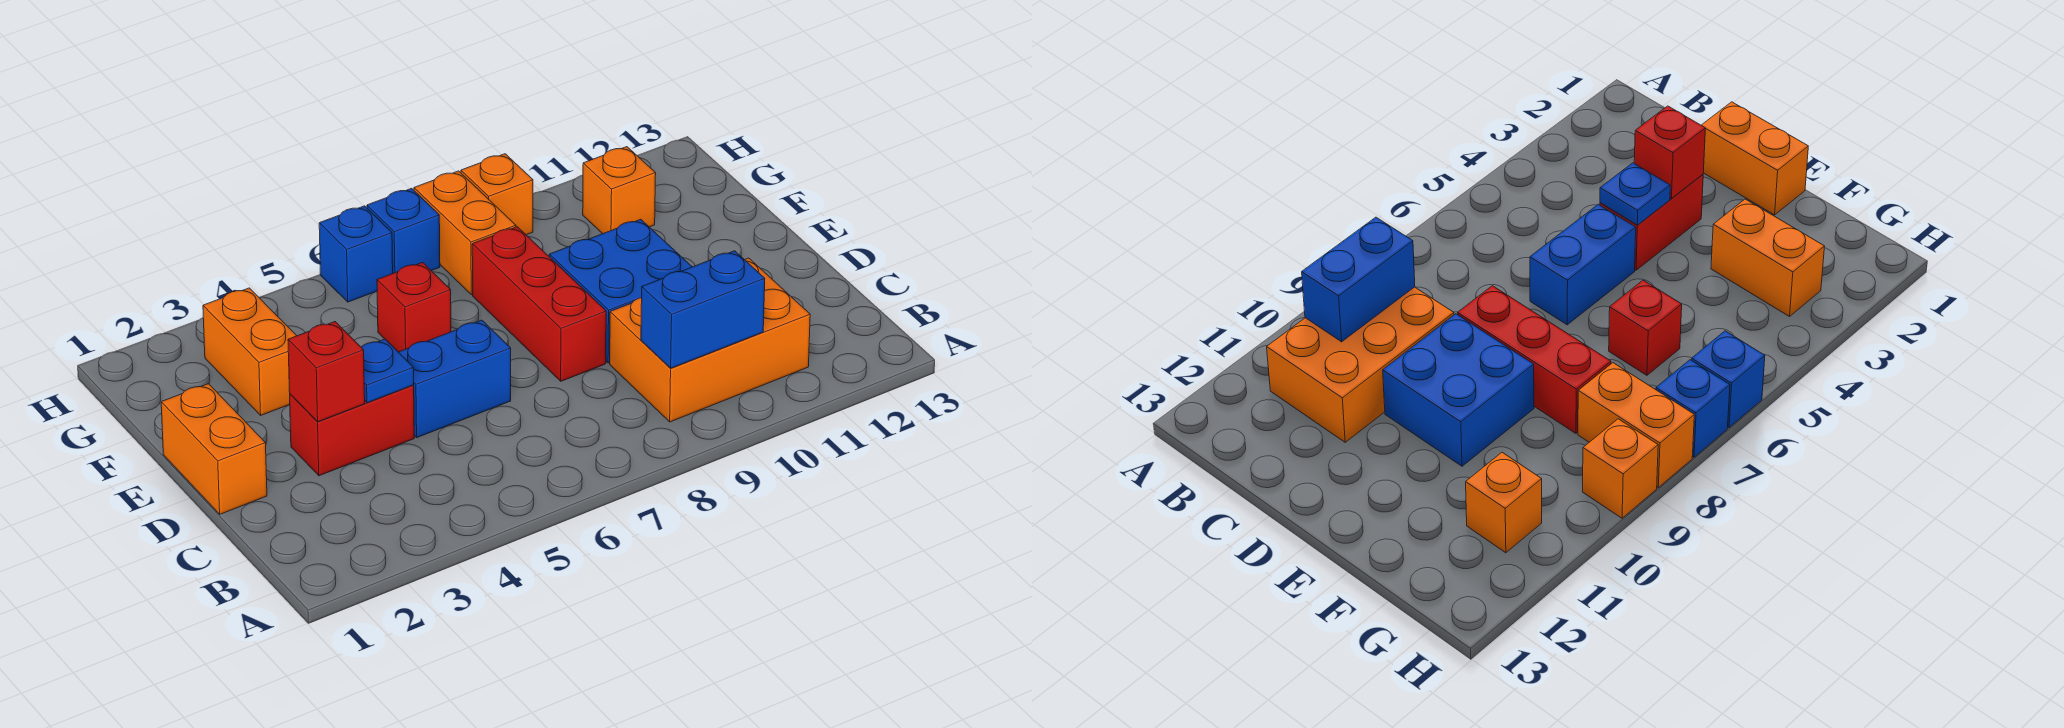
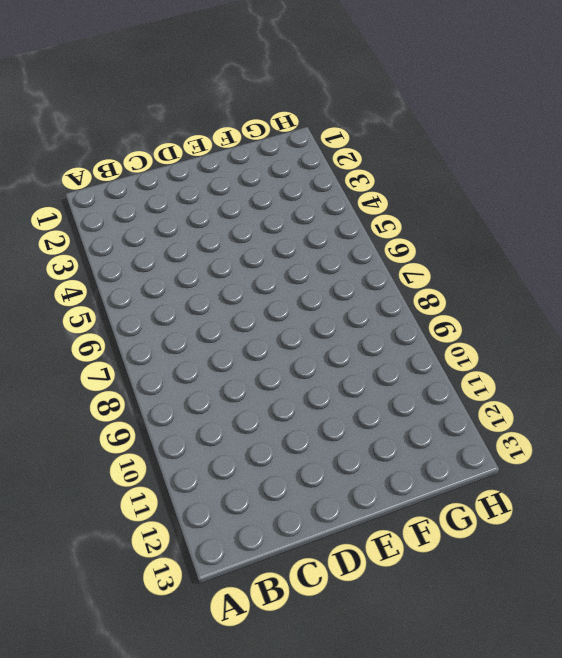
none -> orange 2x3 brick [610,258,810,422]
none -> orange 1x2 brick [161,384,267,514]
none -> red 1x2 brick [290,385,414,476]

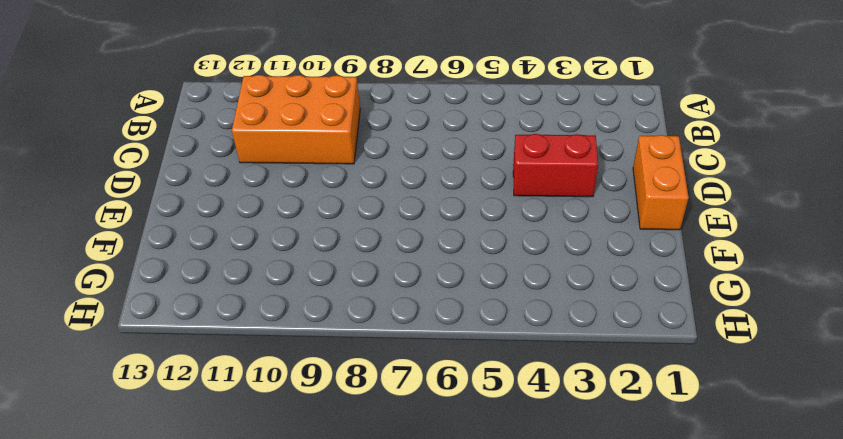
none -> blue 1x2 brick [399,320,511,437]
none -> red 1x3 brick [472,227,606,381]
none -> blue 2x2 brick [549,219,692,363]

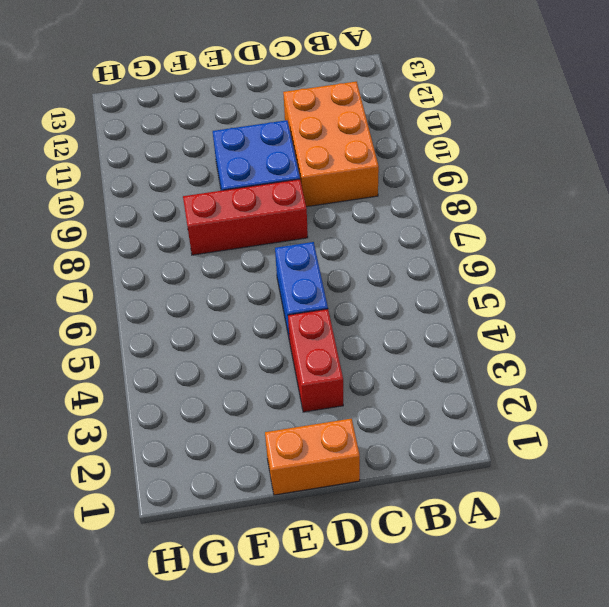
none -> orange 1x2 brick [203,288,297,415]
none -> red 1x1 brick [377,263,451,352]
none -> orange 1x2 brick [414,171,516,295]

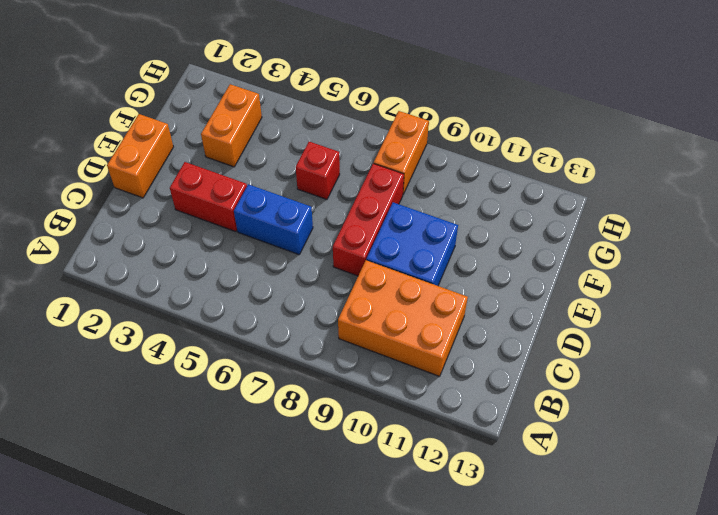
none -> orange 1x1 brick [583,147,656,234]
none -> blue 1x1 brick [319,206,393,302]
none -> blue 1x1 brick [367,188,440,273]

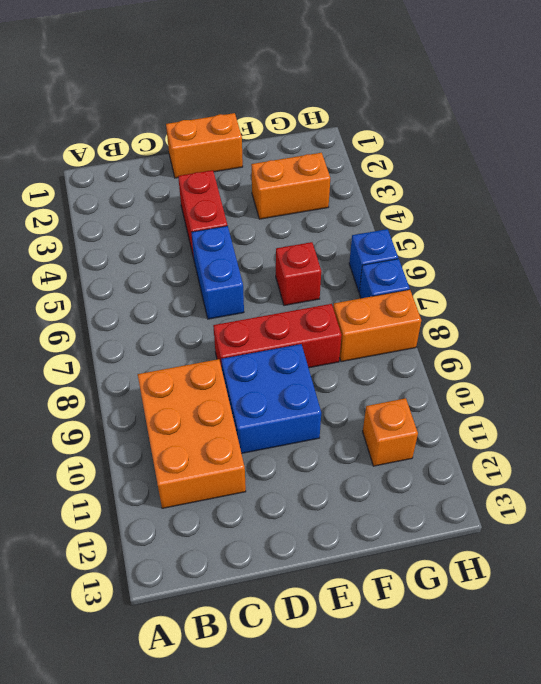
none -> orange 1x1 brick [461,154,533,235]
none -> blue 1x2 brick [641,251,765,368]
none -> red 1x1 brick [288,322,365,422]

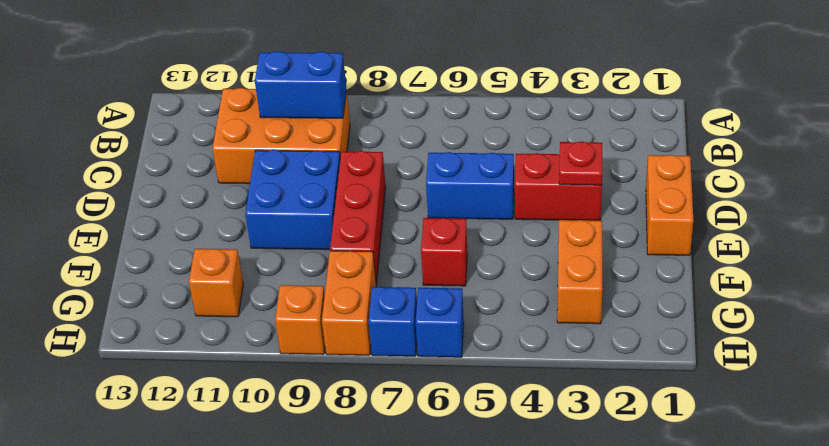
red 1x1 plate [559,141,602,185] -> red 1x1 brick [288,322,365,422]
none -> blue 1x1 plate [361,339,414,403]

